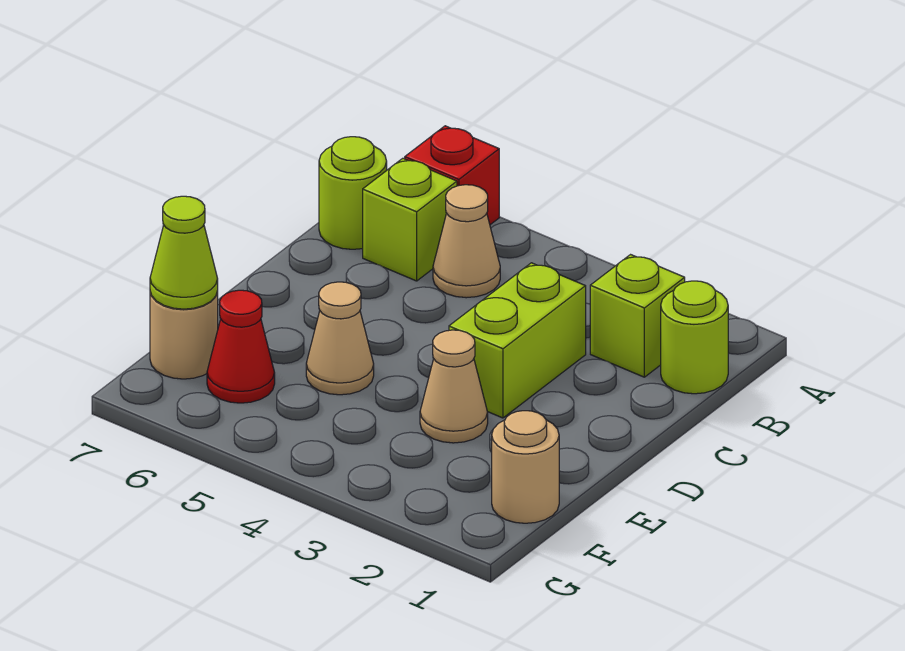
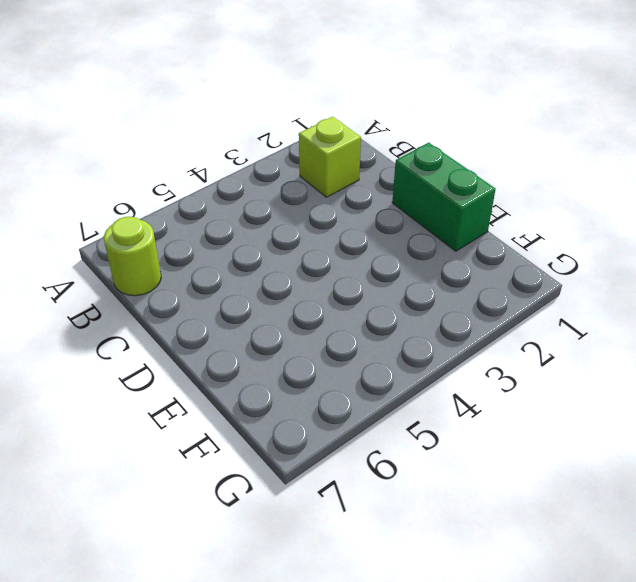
green 1x2 brick [392,142,496,251] -> none
none -> red 1x1 brick [405,126,499,225]
none -> lime 1x1 round brick [661,281,728,394]
none -> tan 1x1 cone [433,185,500,298]

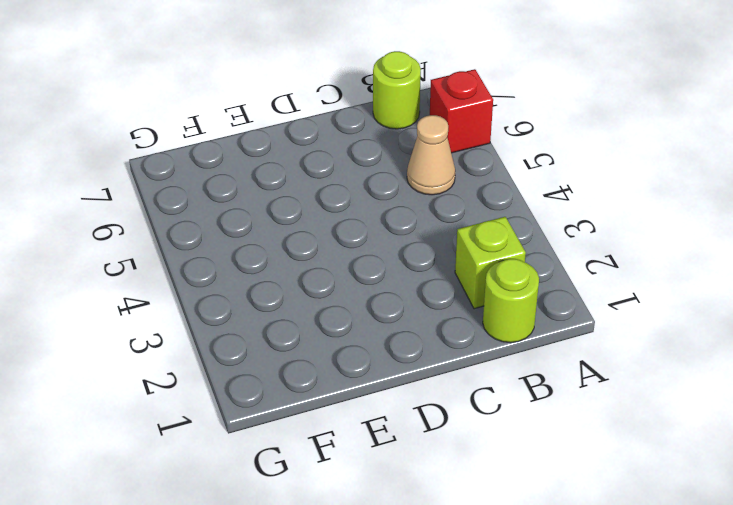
none -> lime 1x1 brick [363,158,457,281]
none -> lime 1x2 brick [449,263,586,418]
none -> tan 1x1 cone [420,330,488,443]

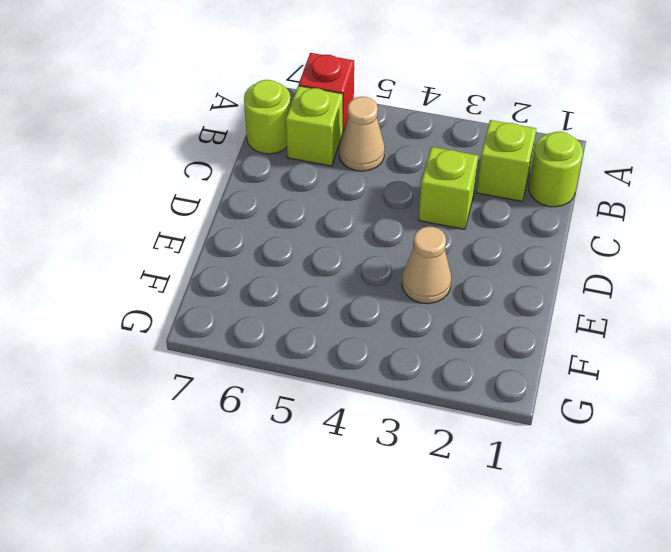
lime 1x1 brick [419,147,478,229] -> lime 1x2 brick [449,263,586,418]
none -> tan 1x1 cone [306,282,374,395]
none -> tan 1x1 round brick [492,411,559,523]
none -> red 1x1 cone [207,290,275,403]

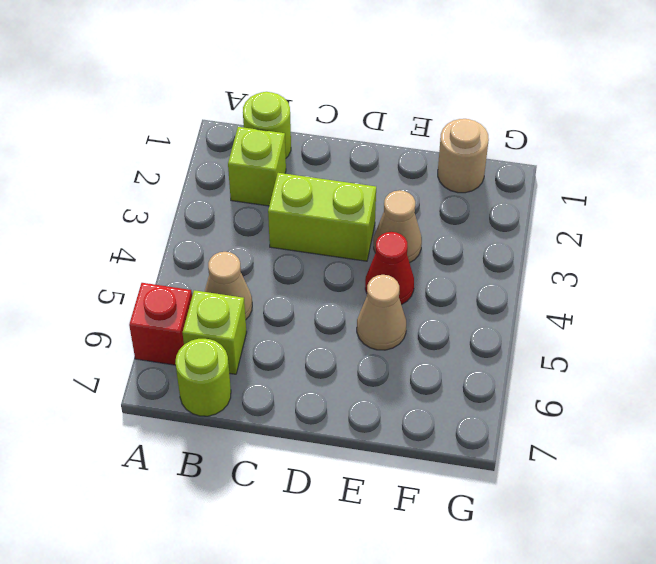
red 1x1 cone [365,232,414,305] -> red 1x1 cone moved to [207,290,275,403]
none -> tan 1x1 round brick [150,291,218,379]
none -> lime 1x1 cone [150,196,218,309]

